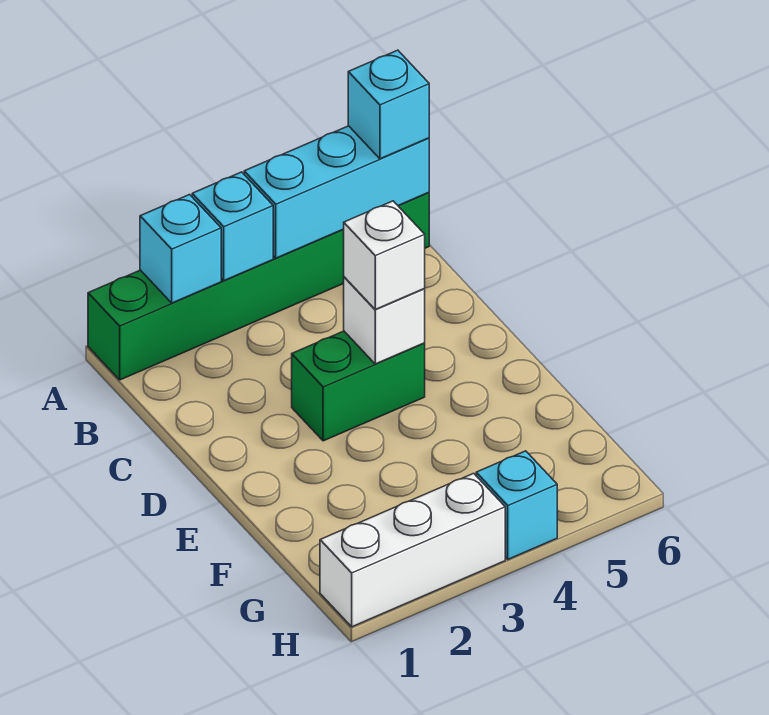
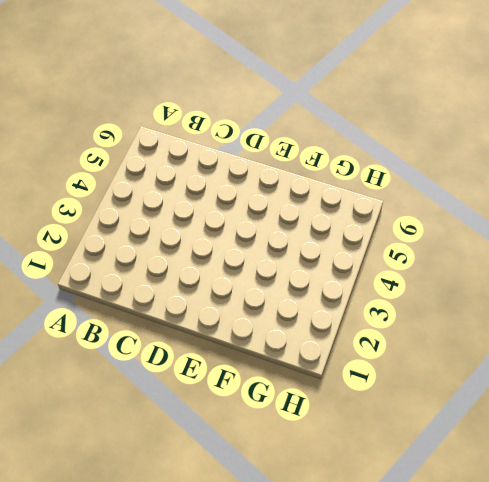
none -> green 1x6 brick [88,192,429,380]
none -> green 1x2 brick [292,331,425,441]

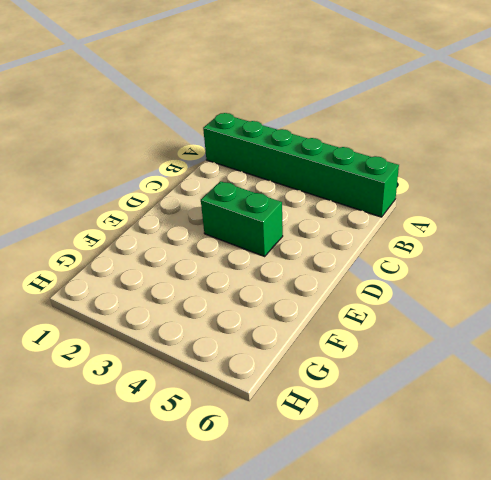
none -> white 1x3 brick [320,473,505,627]
none -> cyan 1x1 brick [476,451,557,559]

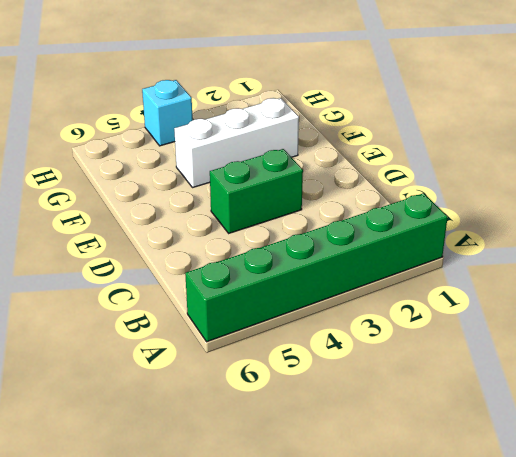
white 1x3 brick [174,98,299,188] -> white 1x3 brick moved to [320,473,505,627]
none -> cyan 1x1 brick [140,195,221,303]
none -> cyan 1x1 brick [192,172,273,280]

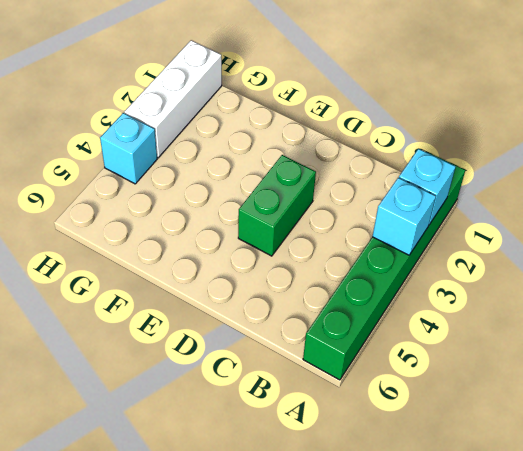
none -> cyan 1x3 brick [244,126,429,258]
none -> white 1x1 brick [344,277,425,364]

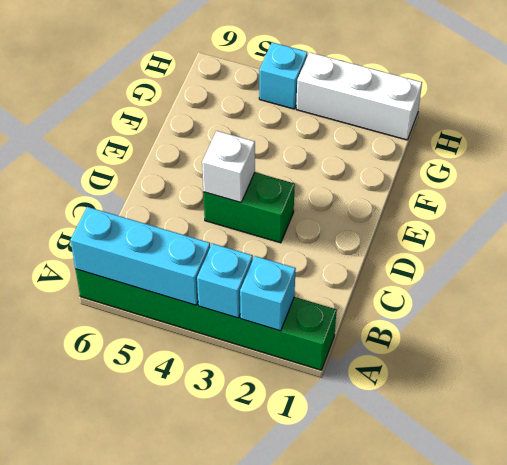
none -> cyan 1x1 brick [348,50,429,159]
none -> white 1x1 brick [344,201,425,309]

